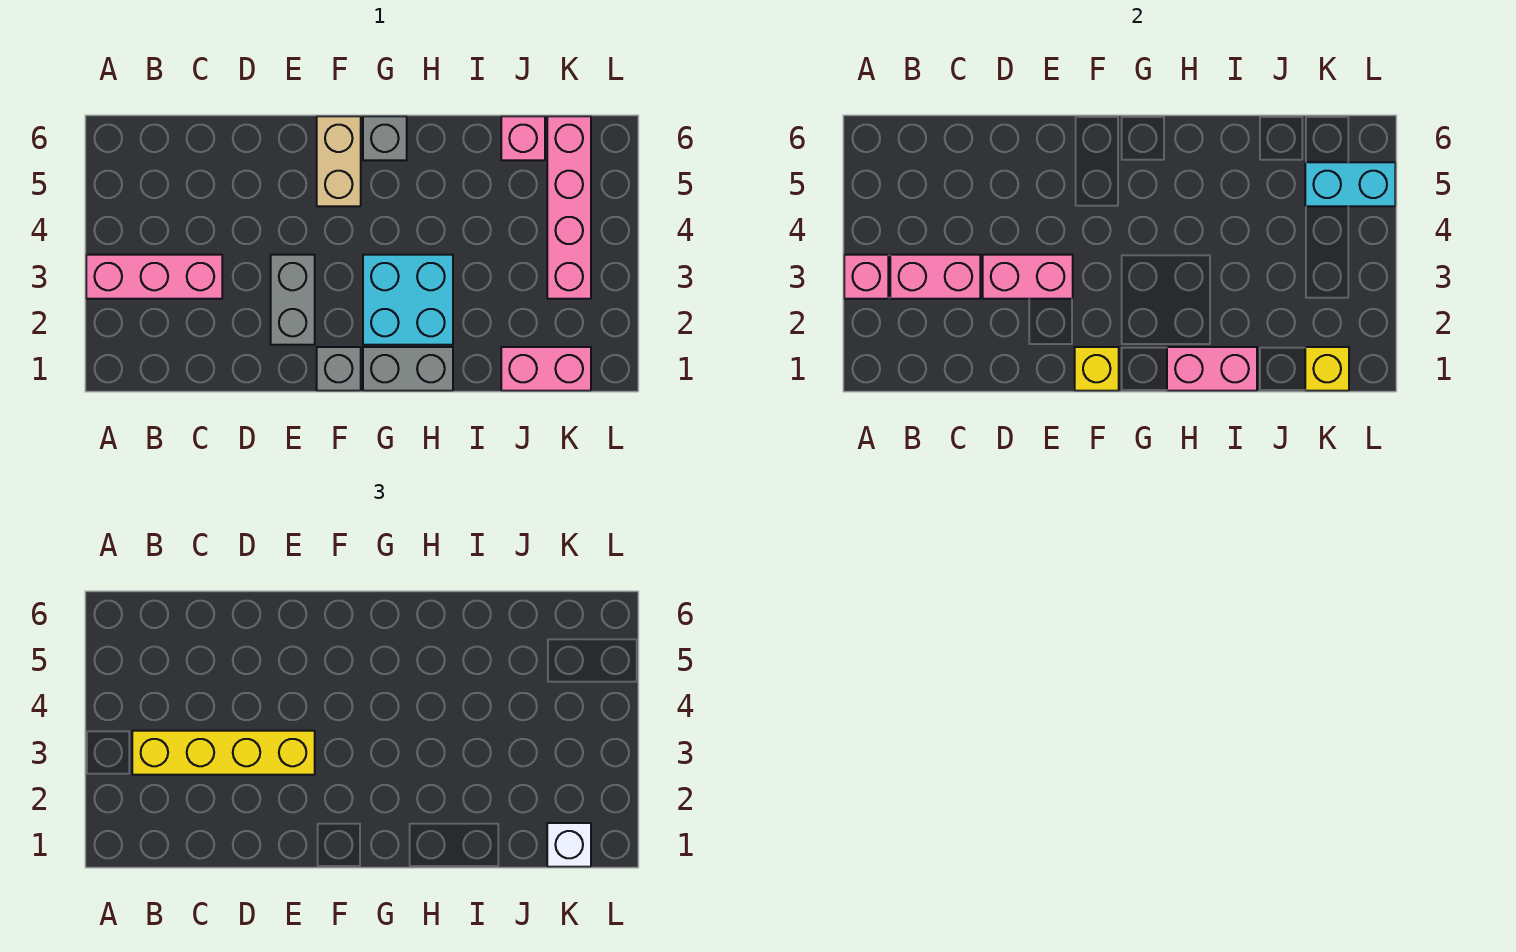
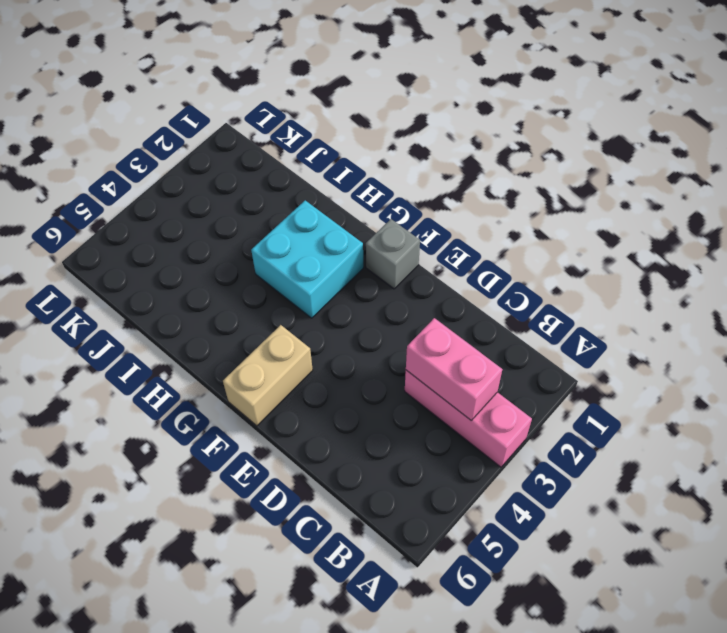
none -> grey 1x2 brick [271,255,315,345]
none -> grey 1x2 brick [363,347,453,391]
none -> grey 1x1 brick [363,116,407,160]

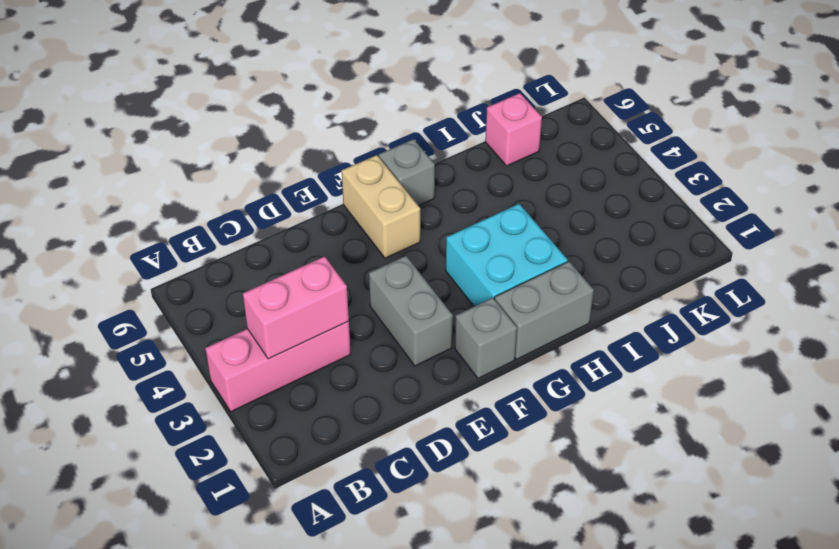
none -> pink 1x2 brick [501,347,591,391]
none -> pink 1x4 brick [547,116,591,299]
none -> pink 1x1 brick [844,255,888,299]

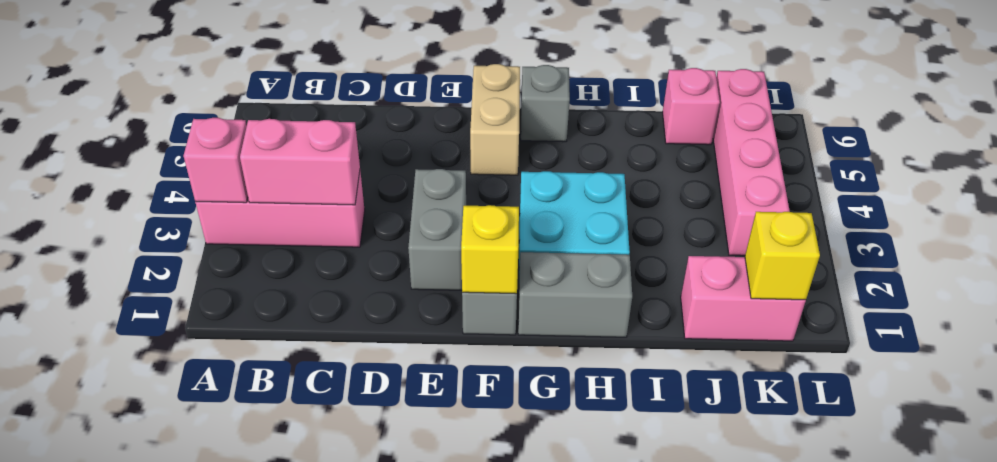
none -> pink 1x2 brick [983,255,1073,299]
none -> pink 1x2 brick [1167,347,1257,391]
none -> cyan 1x2 brick [1305,162,1395,206]

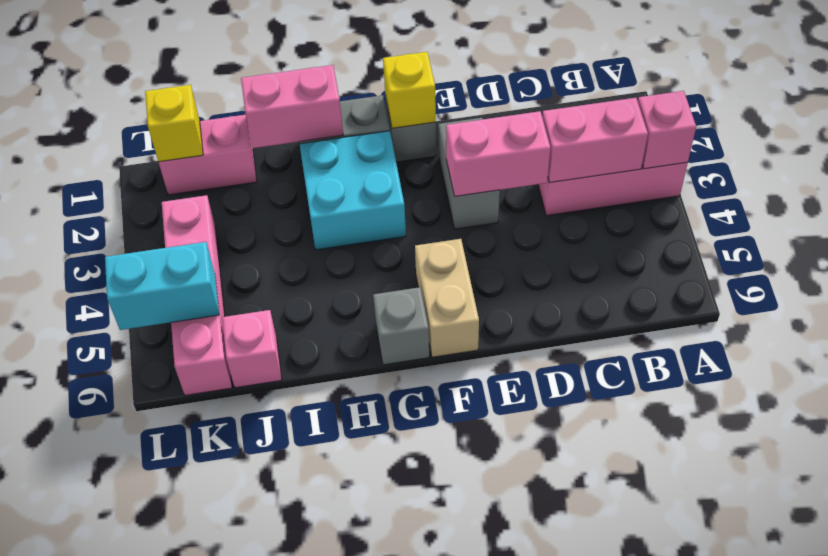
none -> yellow 1x4 brick [132,731,315,775]
none -> white 1x1 brick [547,823,591,867]

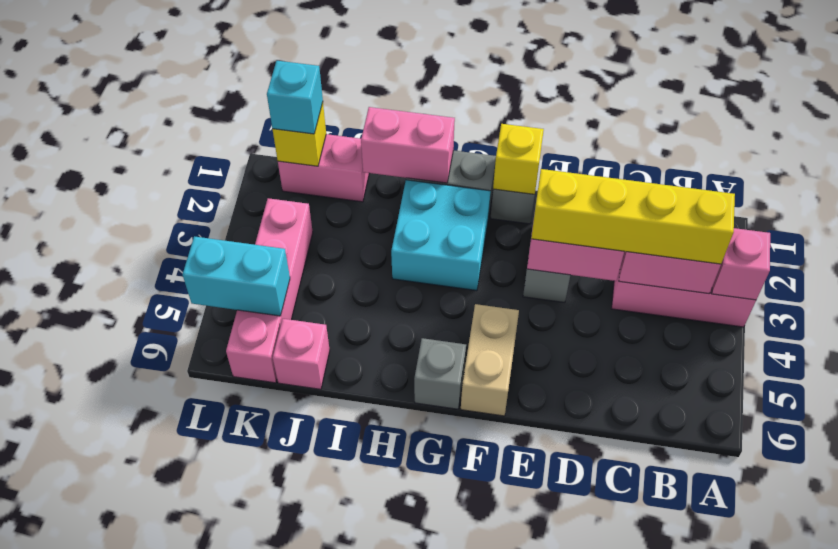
cyan 1x1 brick [267,61,323,134] -> white 1x1 brick [547,823,591,867]

